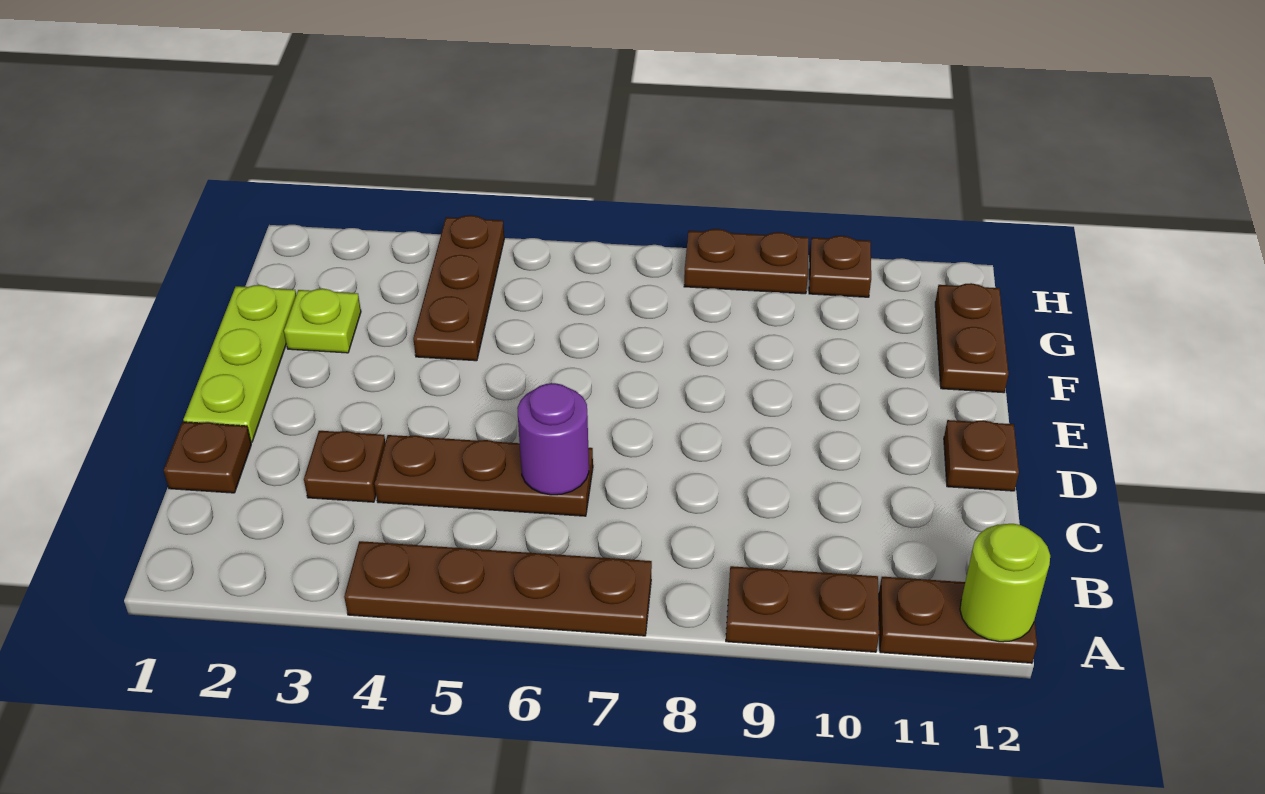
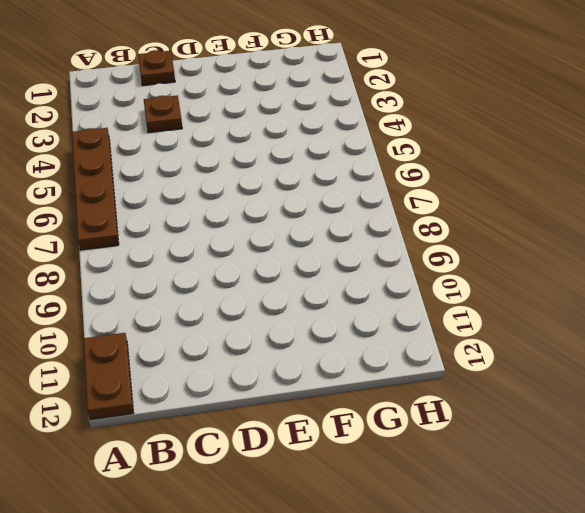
none -> brown 1x2 plate [726,566,879,652]
none -> brown 1x3 plate [375,435,593,516]
none -> lime 1x3 plate [183,285,296,442]

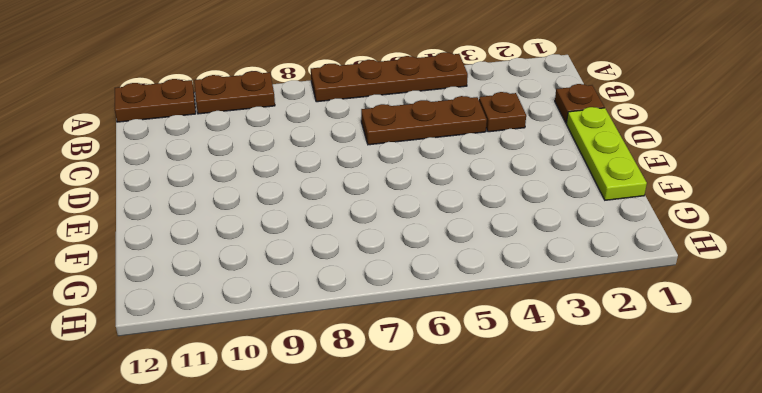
none -> brown 1x1 plate [944,420,1019,491]
none -> lime 1x1 plate [284,289,361,353]
none -> brown 1x3 plate [413,215,504,361]

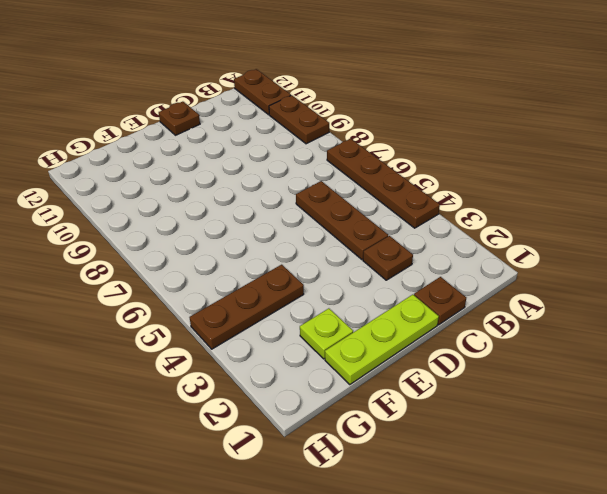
none -> brown 1x2 plate [935,283,1009,393]
none -> brown 1x2 plate [684,229,809,294]
none -> brown 1x1 plate [809,236,871,297]

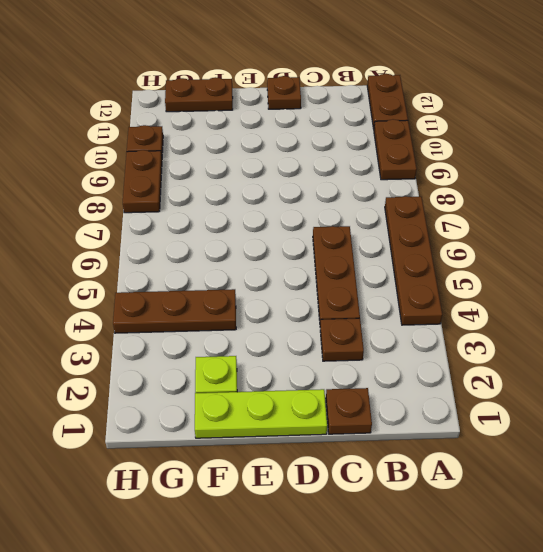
none -> lime 1x1 round brick [960,524,1050,642]
none -> purple 1x1 round brick [517,383,589,495]

